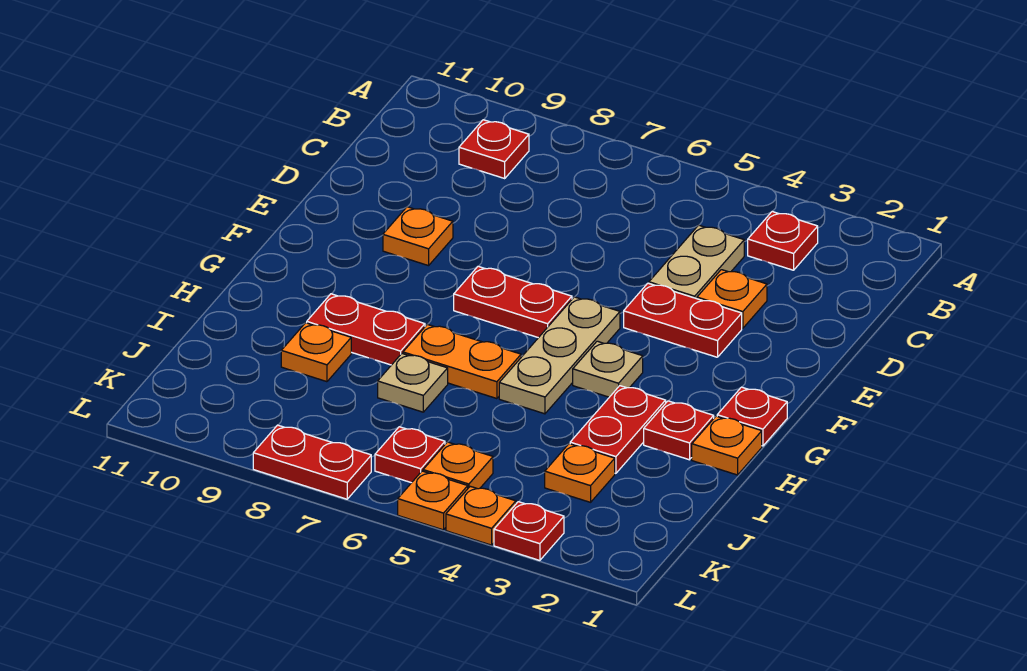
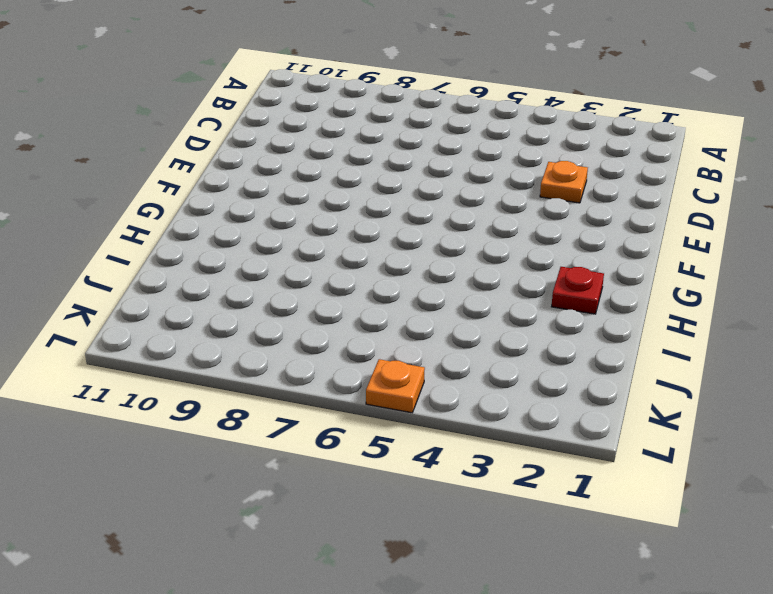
none -> red 1x1 plate [748,211,818,270]
none -> red 1x1 plate [459,120,529,178]
none -> tan 1x2 plate [649,225,744,299]

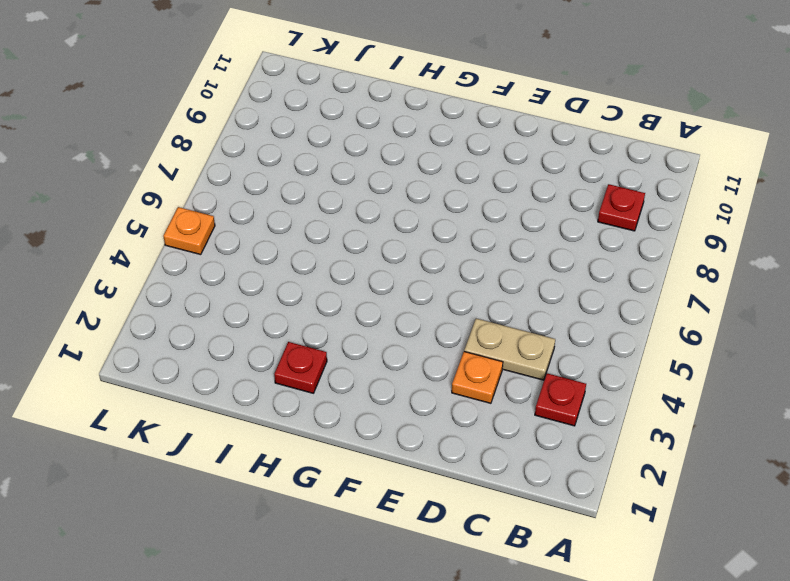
none -> red 1x2 plate [624,283,742,357]
none -> orange 1x1 plate [383,207,453,266]
none -> tan 1x3 plate [499,297,620,414]

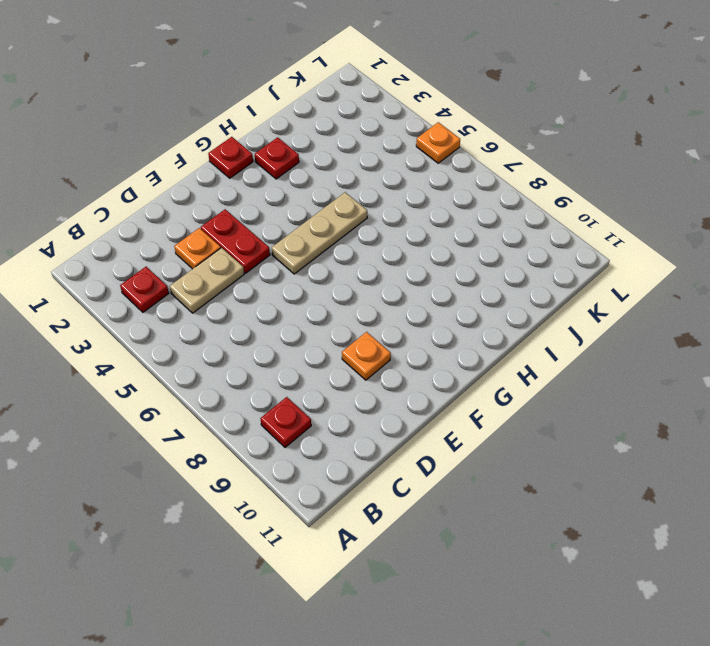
none -> red 1x2 plate [454,266,572,338]
none -> tan 1x1 plate [573,341,643,397]
none -> orange 1x1 plate [692,416,762,475]

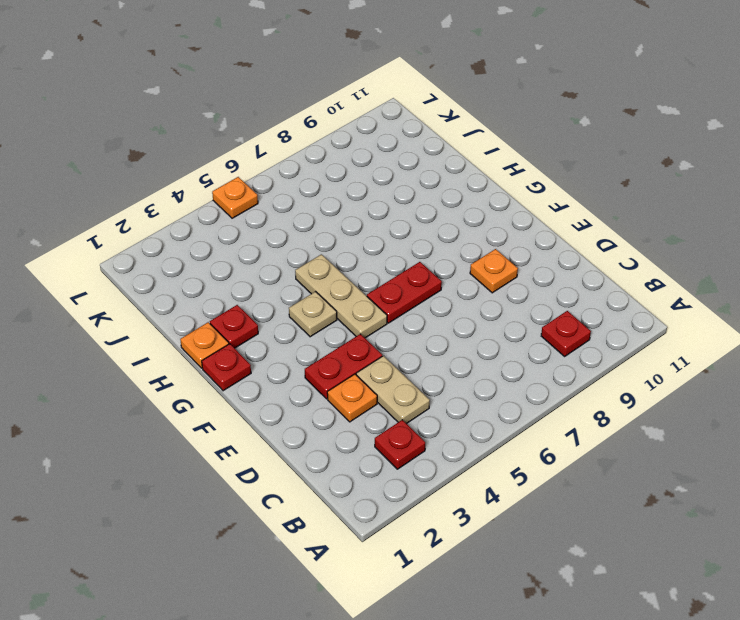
none -> red 1x2 plate [570,386,666,473]
none -> orange 1x2 plate [403,324,521,399]
none -> red 1x2 plate [307,294,425,365]

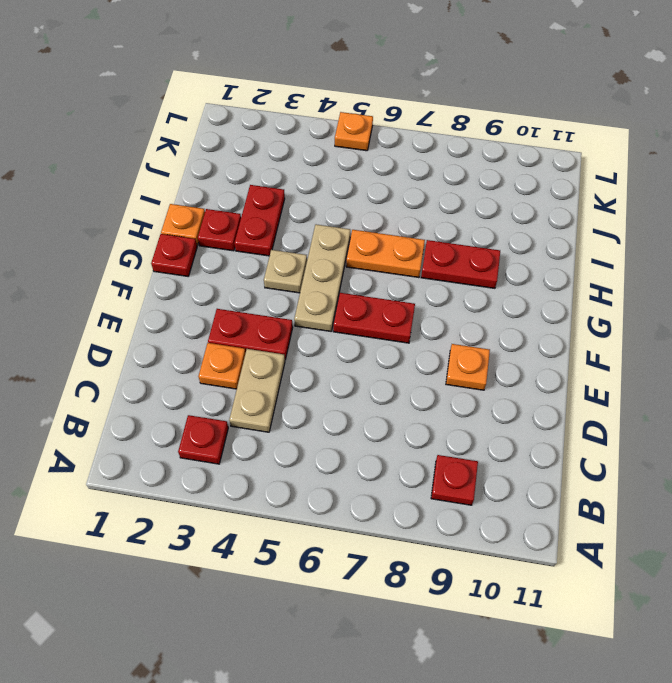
none -> tan 1x1 plate [378,354,448,412]
none -> orange 1x1 plate [281,323,351,382]
none -> orange 1x1 plate [545,444,615,502]

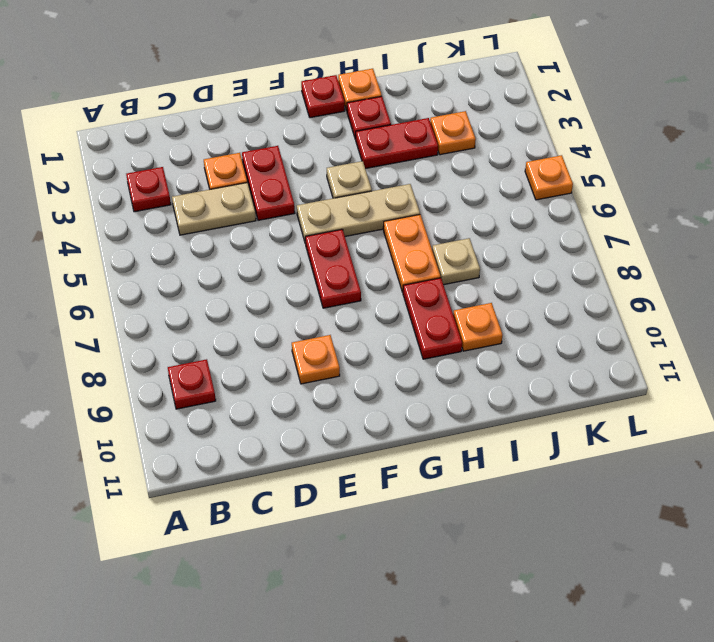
none -> orange 1x1 plate [423,442,493,489]
none -> red 1x1 plate [375,427,445,483]
none -> red 1x1 plate [494,502,564,560]

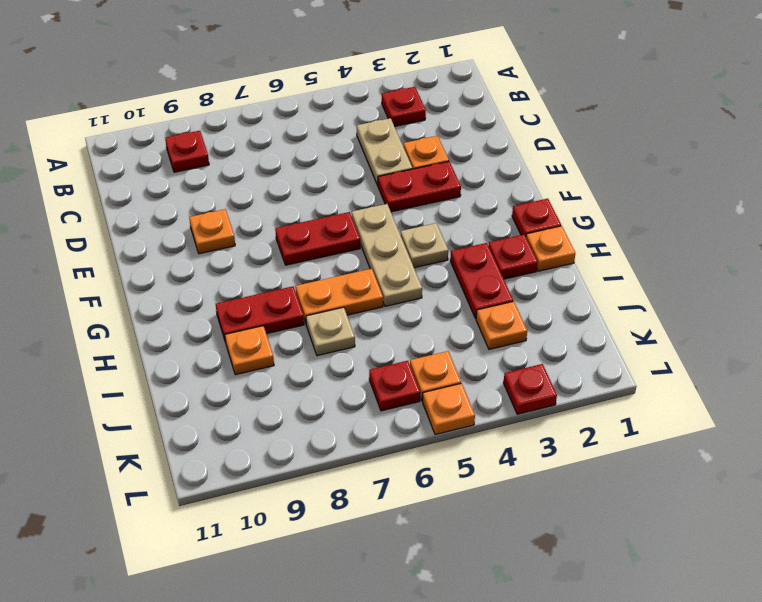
none -> orange 1x1 plate [446,486,516,545]
none -> red 1x2 plate [253,425,371,499]

